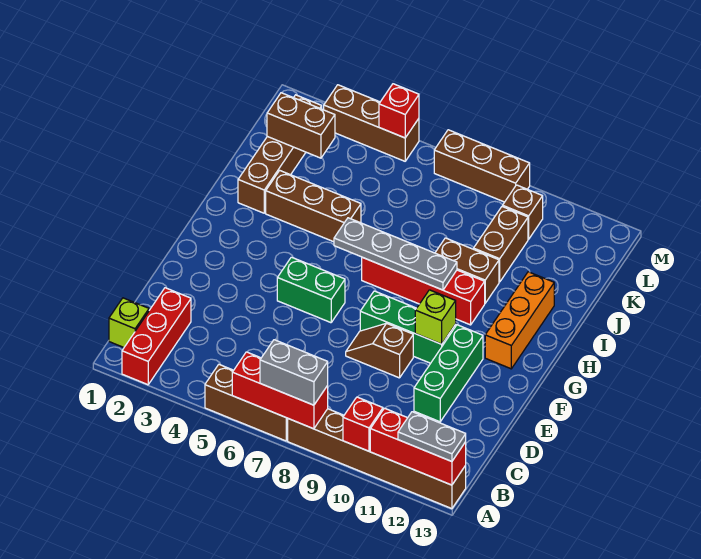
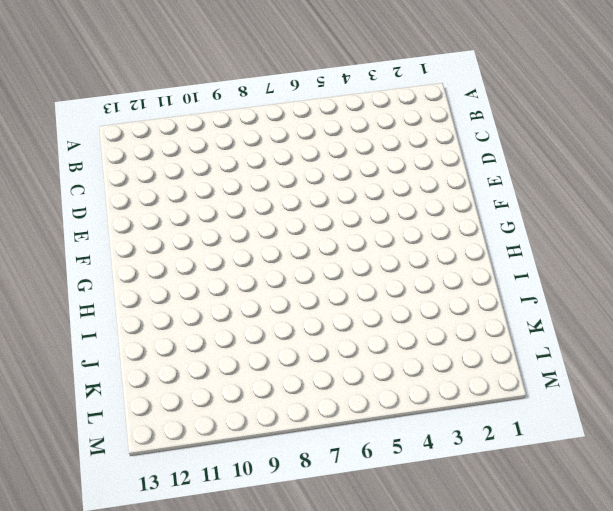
none -> red 1x3 brick [122,288,191,385]
none -> brown 1x3 brick [205,365,288,441]
none -> brown 1x6 brick [288,409,466,509]

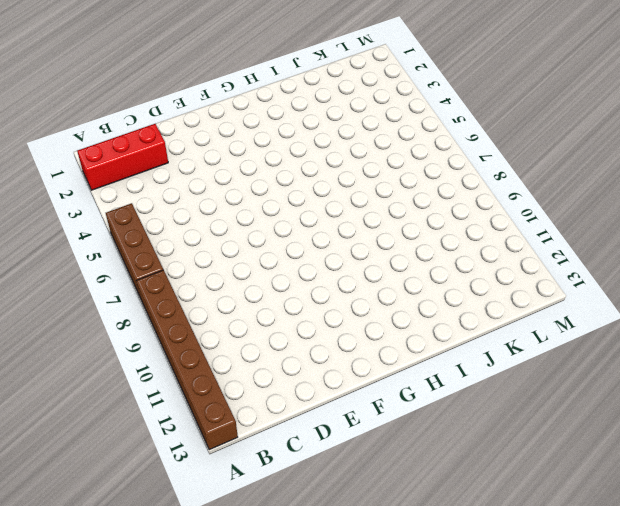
none -> lime 1x1 brick [109,298,149,347]
none -> green 1x3 brick [414,325,483,422]
none -> brown 1x2 slope [346,323,413,378]

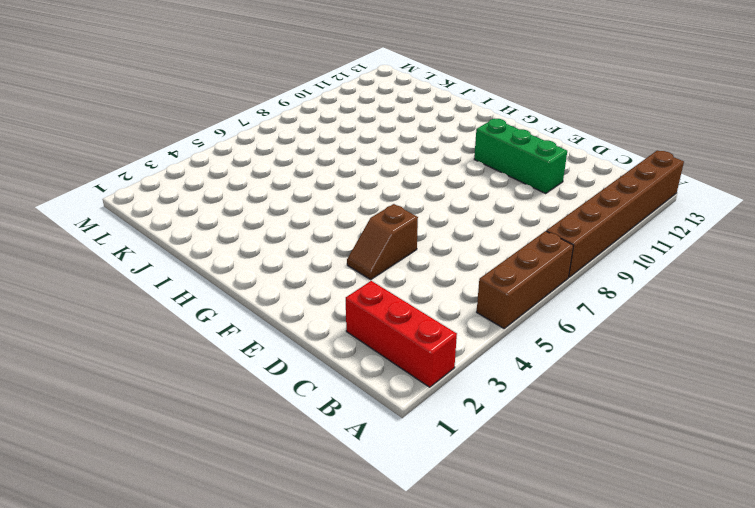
brown 1x2 slope [347,204,418,279] -> brown 1x2 slope moved to [346,323,413,378]
none -> lime 1x1 brick [109,298,149,347]
none -> green 1x2 brick [277,257,345,323]
none -> green 1x3 brick [360,291,456,363]

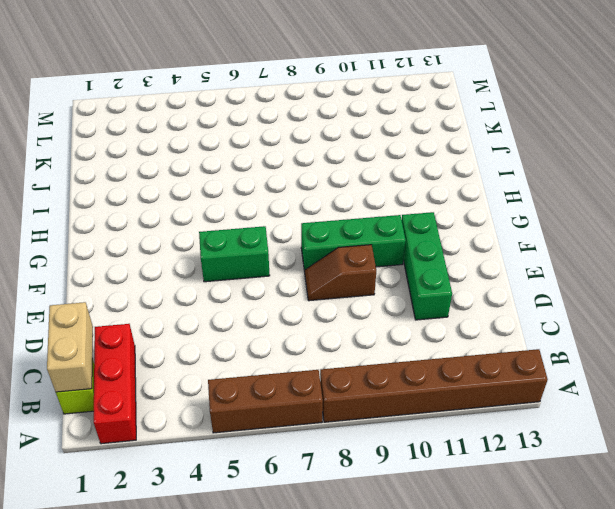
tan 1x2 brick [47,302,93,392] -> none
none -> orange 1x3 brick [485,272,554,369]
none -> red 1x4 brick [362,257,485,325]
none -> brown 1x4 brick [238,95,322,213]

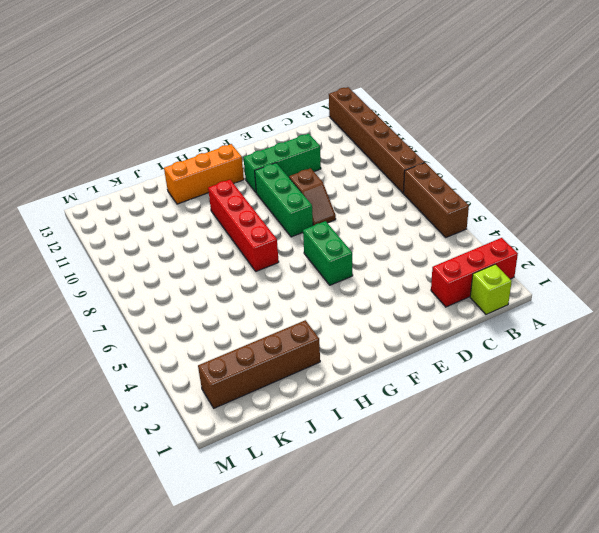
none -> brown 1x3 brick [266,171,361,242]
none -> brown 1x2 brick [435,238,499,303]
none -> brown 1x2 brick [474,206,528,282]

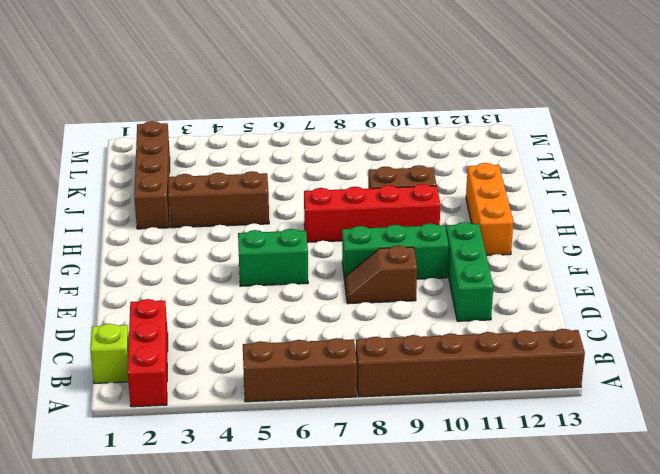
none -> brown 1x2 brick [474,206,528,282]
none -> brown 1x1 brick [503,185,543,239]
none -> brown 1x3 brick [324,85,419,161]

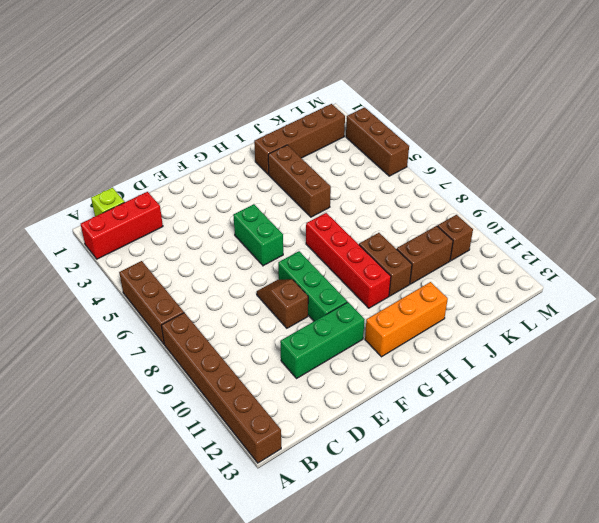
none -> brown 1x3 brick [434,130,530,202]
none -> red 1x3 brick [232,352,328,429]
none -> red 1x1 brick [343,397,383,451]

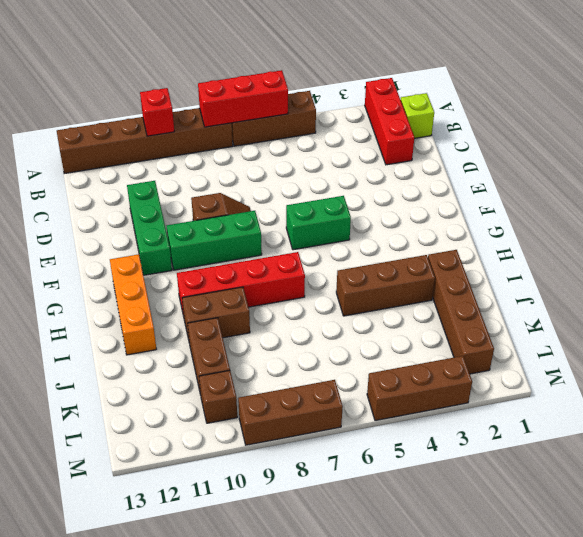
none -> red 1x3 brick [370,408,466,485]
none -> lime 1x1 brick [415,290,456,344]
none -> grey 1x4 plate [334,218,457,290]

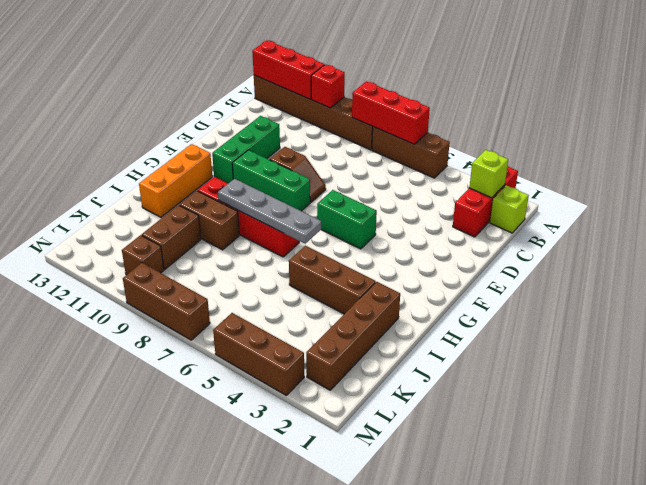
lime 1x1 brick [469,150,508,198] -> lime 1x1 brick moved to [415,290,456,344]
none -> brown 1x2 brick [267,93,335,158]
none -> red 1x1 brick [379,84,419,138]
none -> grey 1x2 brick [260,340,328,405]

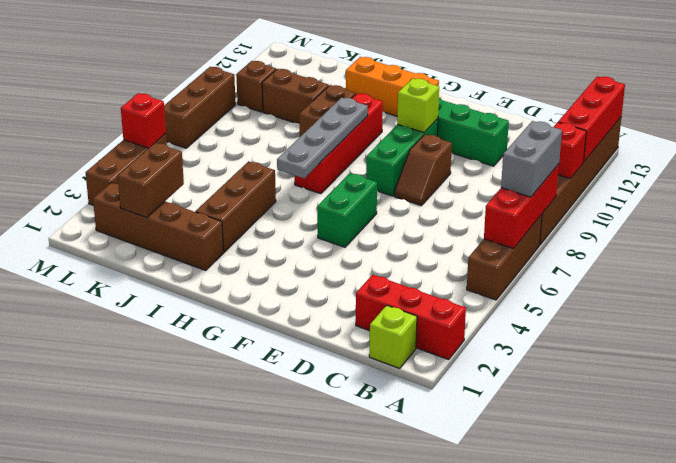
none -> grey 1x2 plate [398,412,466,462]

